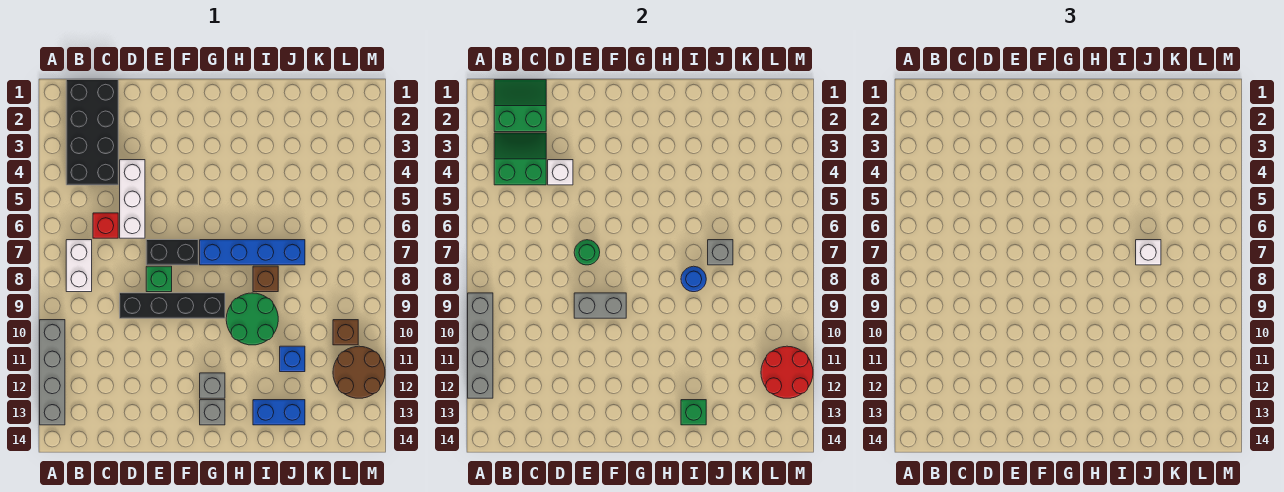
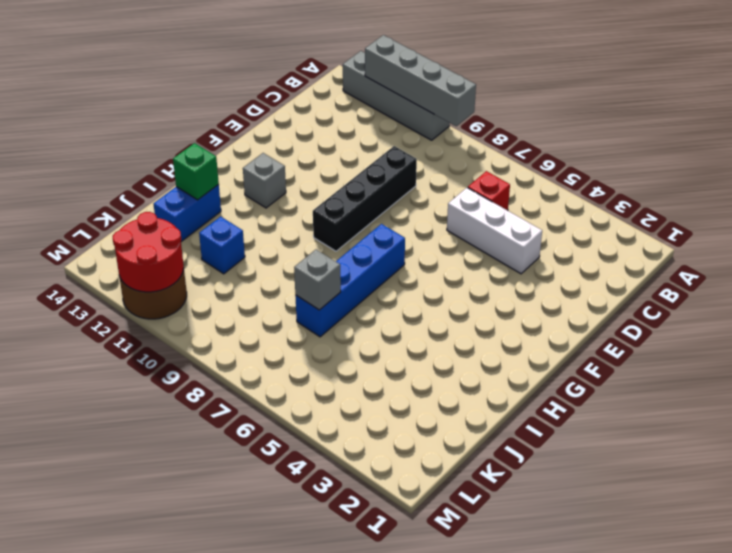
none -> black 2x4 brick [66,80,118,185]
none -> white 1x2 brick [66,240,92,292]
none -> black 1x2 brick [146,240,198,265]

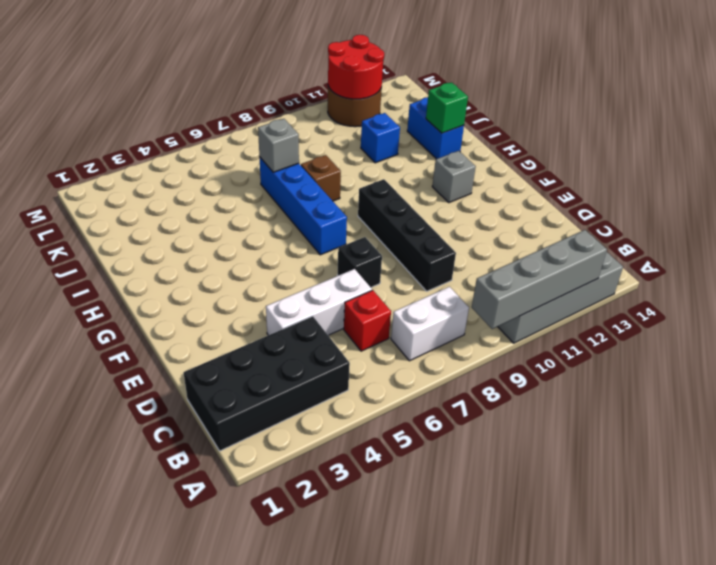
black 1x1 brick [337,237,382,287] -> black 1x2 brick [146,240,198,265]
none -> green 1x1 brick [146,266,172,292]
none -> grey 1x1 brick [200,400,225,425]
none -> green 2x2 round brick [226,293,278,345]

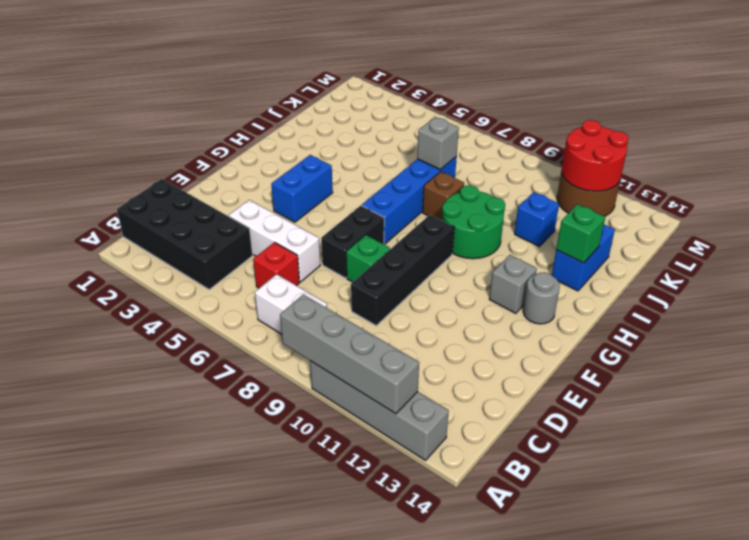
blue 1x2 brick [271,155,333,222] -> none
grey 1x1 round brick [523,272,560,324] -> grey 1x1 brick [200,400,225,425]
none -> brown 1x1 brick [333,320,358,345]
none -> green 2x2 slope [494,80,546,132]
none -> green 2x2 slope [494,133,546,185]

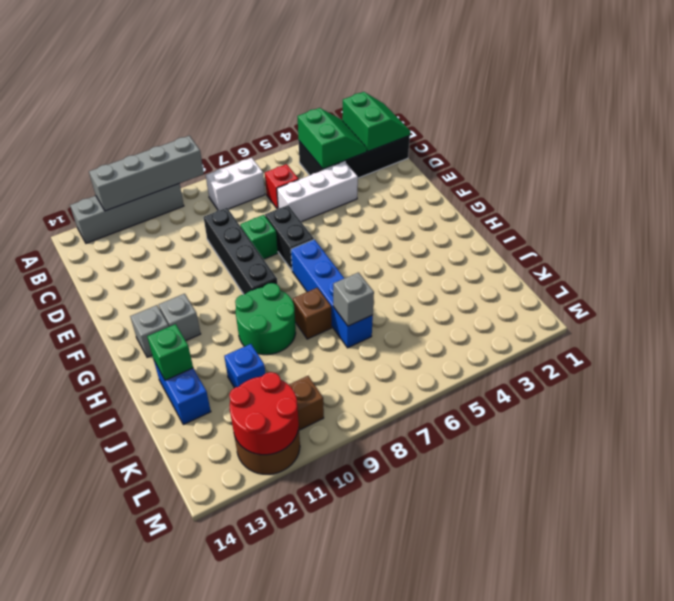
none -> white 1x1 brick [548,160,573,185]
none -> green 1x1 round brick [574,240,600,265]
none -> grey 1x2 brick [574,293,626,318]

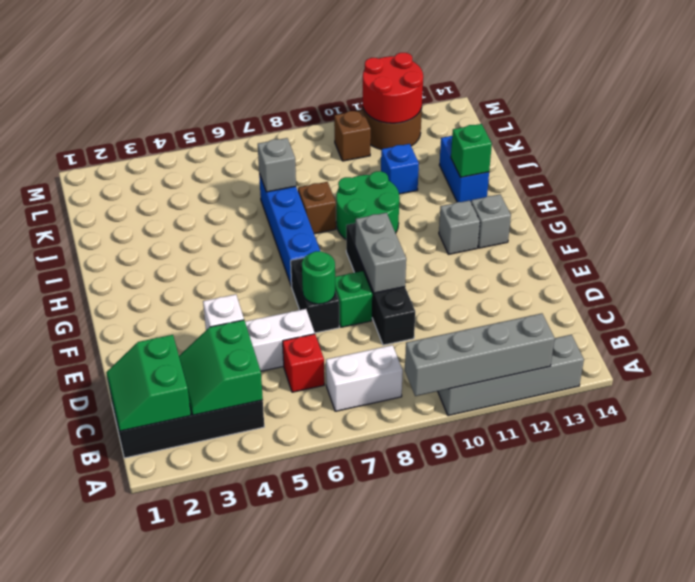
none -> blue 1x1 round brick [681,266,706,292]
none -> white 1x1 brick [1136,240,1161,265]

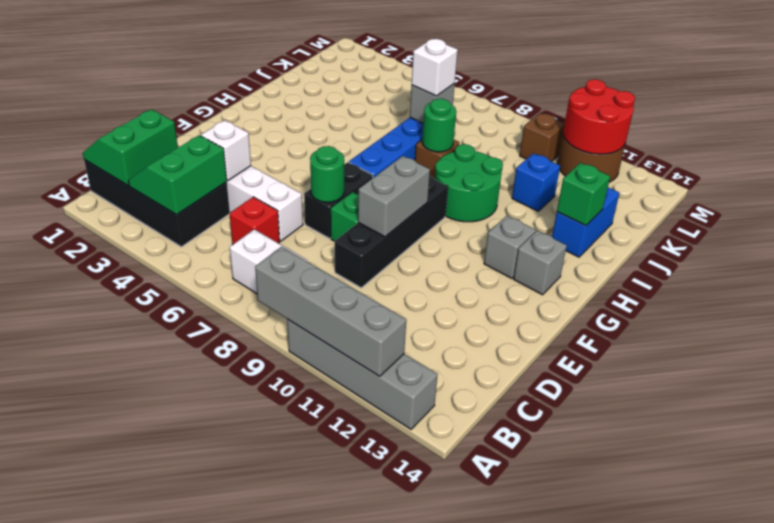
green 1x1 round brick [422,99,456,152] -> blue 1x1 round brick [681,266,706,292]

